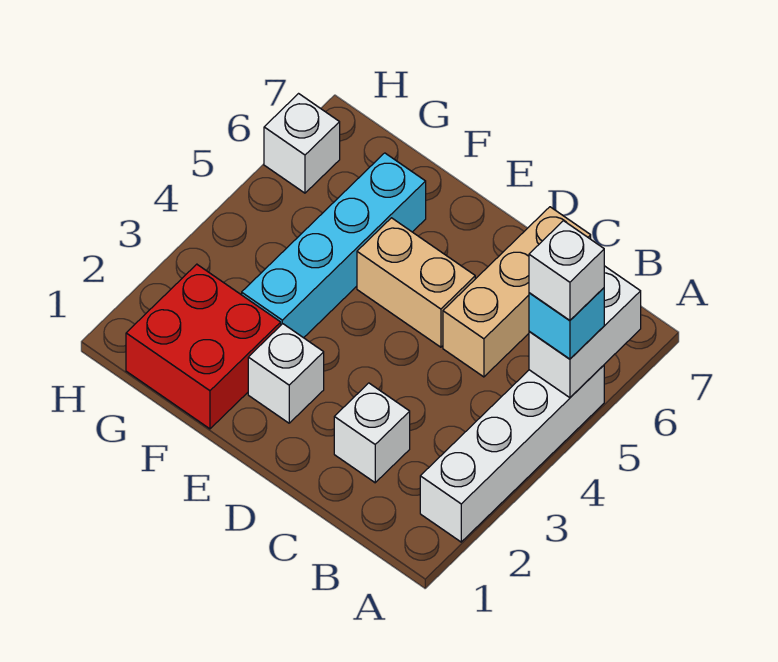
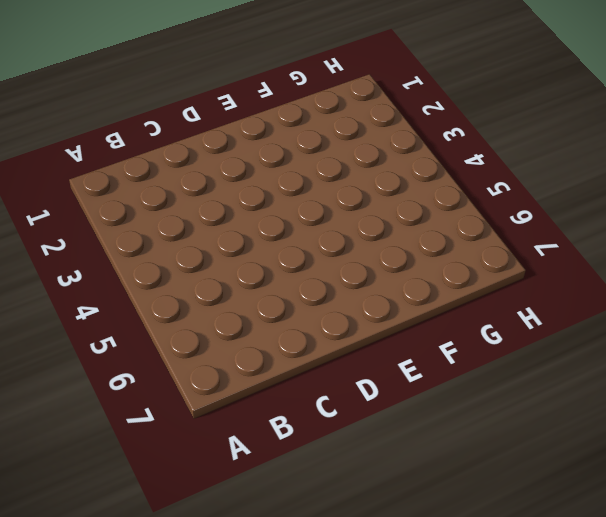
none -> white 1x4 brick [420,365,604,542]
none -> white 1x1 brick [334,383,410,483]

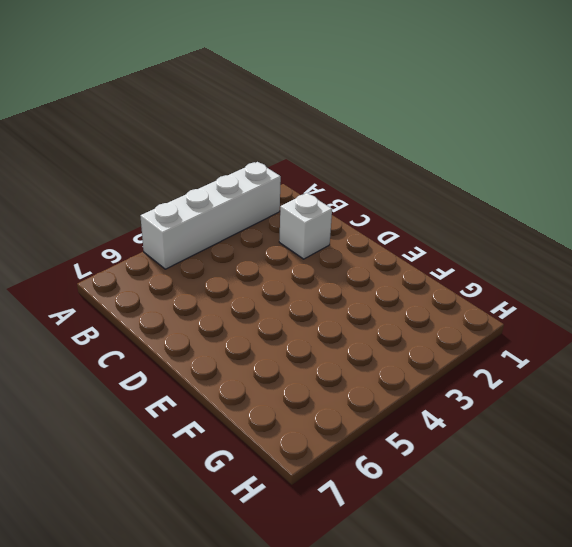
none -> tan 1x3 brick [443,207,591,377]
none -> tan 1x2 brick [357,218,475,347]

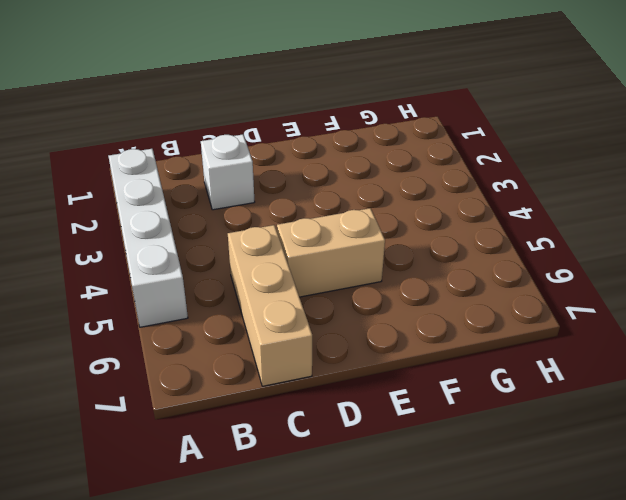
none -> white 1x1 brick [248,324,324,423]
none -> red 2x2 brick [126,264,281,429]

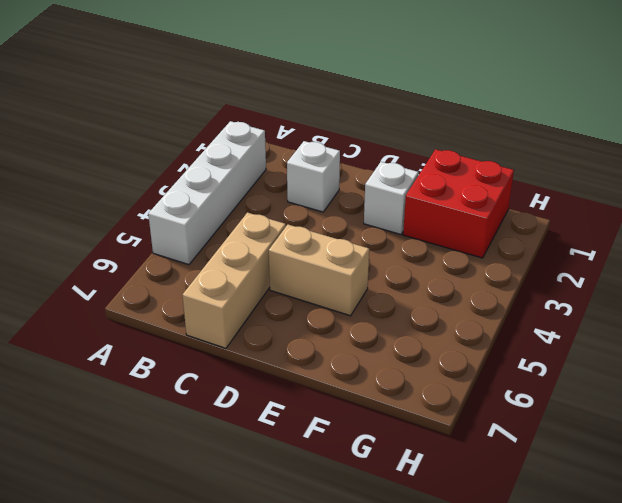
none -> cyan 1x4 brick [242,153,426,338]
none -> white 1x1 brick [264,94,340,193]

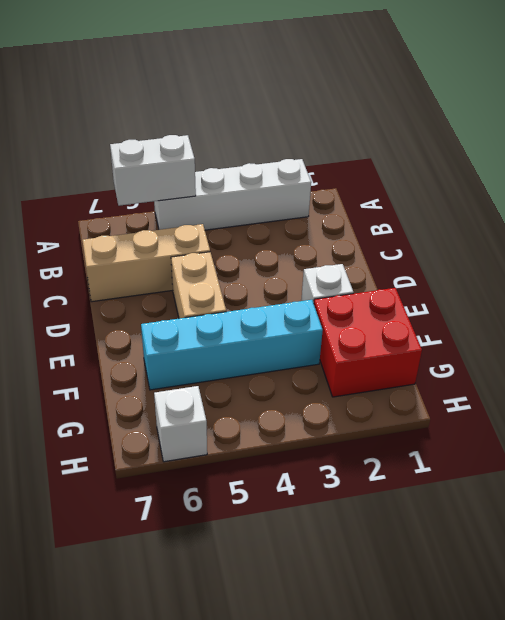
none -> white 1x1 brick [334,383,410,483]
none -> cyan 1x1 brick [529,288,604,359]

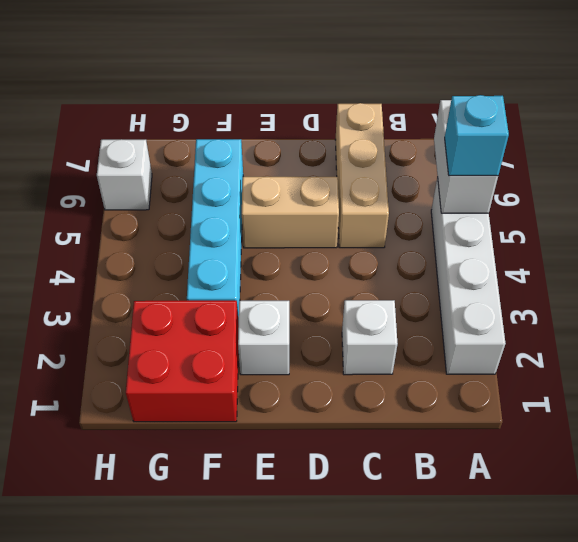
none -> white 1x1 brick [529,221,604,320]

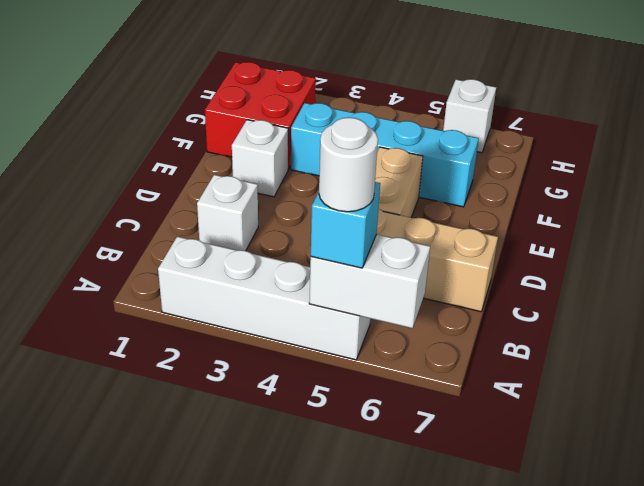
white 1x1 round brick [319,117,378,212] -> white 1x1 brick [529,221,604,320]

